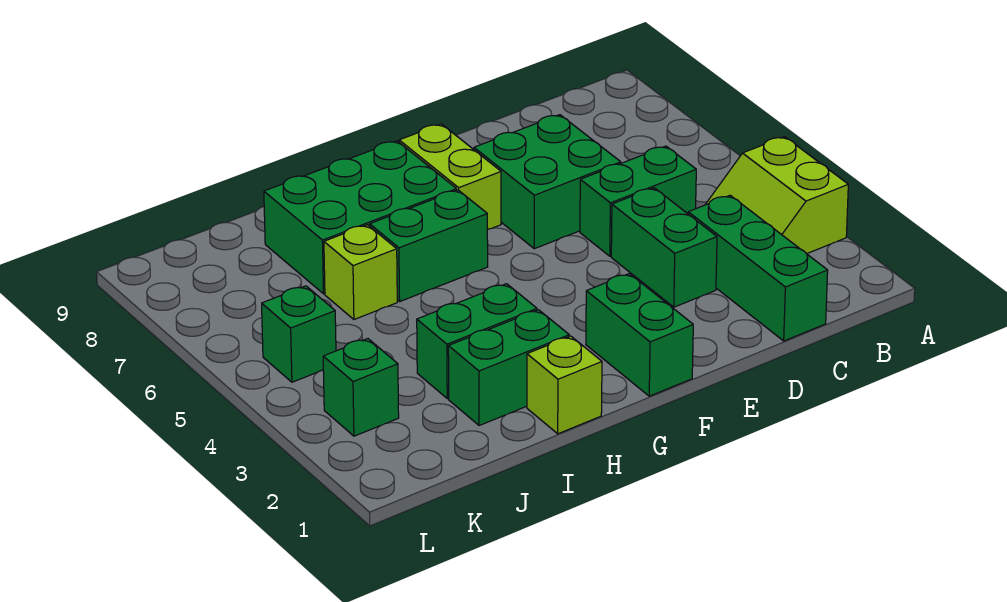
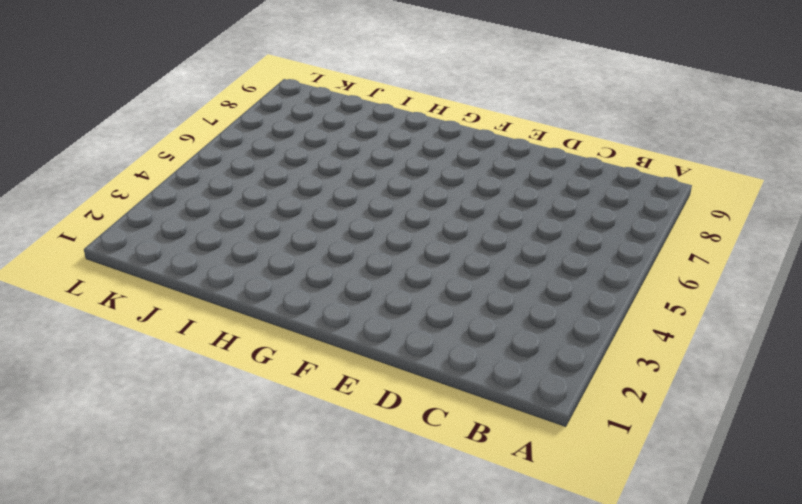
none -> lime 2x2 slope [705,137,848,254]
none -> green 1x3 brick [688,195,828,341]
none -> green 1x2 brick [580,146,696,256]

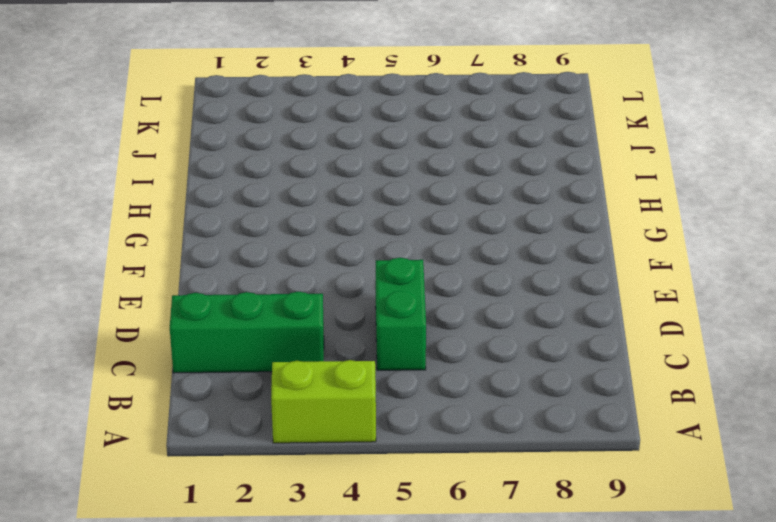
none -> green 1x2 brick [611,188,717,307]
none -> green 2x2 brick [474,115,621,249]
none -> green 1x2 brick [586,274,693,396]

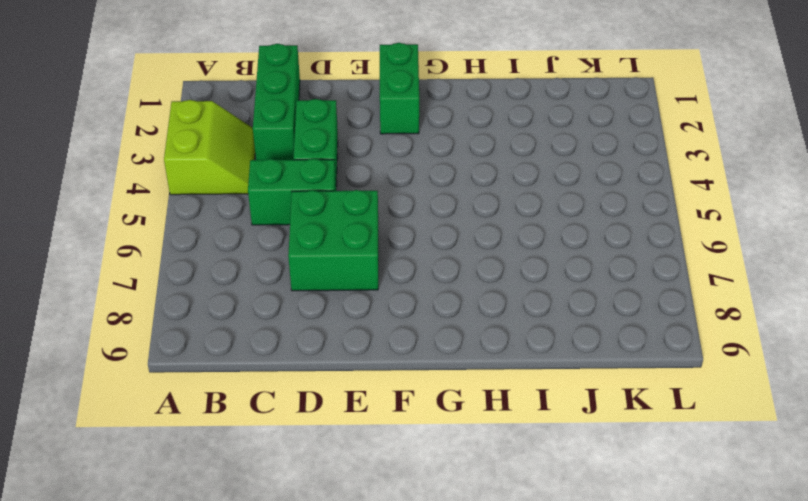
none -> lime 1x2 brick [399,124,501,230]
none -> green 1x2 brick [370,190,488,301]
none -> green 2x3 brick [264,141,456,294]

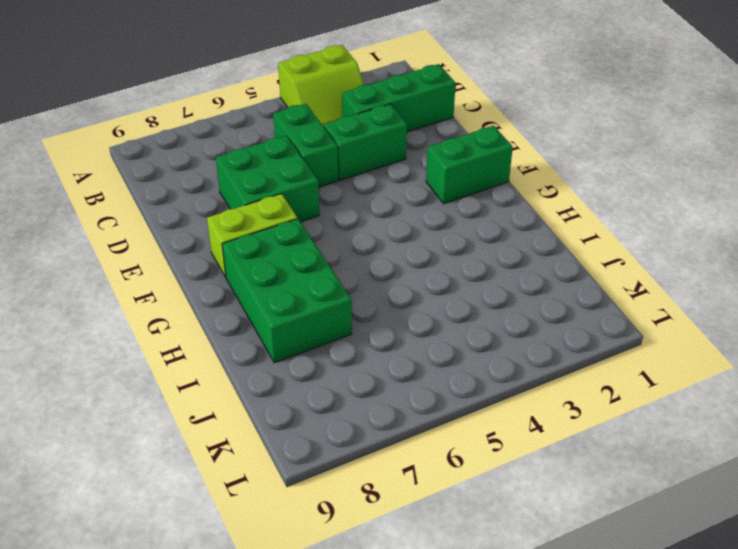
none -> green 1x2 brick [370,190,488,301]
none -> lime 1x1 brick [527,336,602,434]
none -> green 1x2 brick [448,310,569,426]

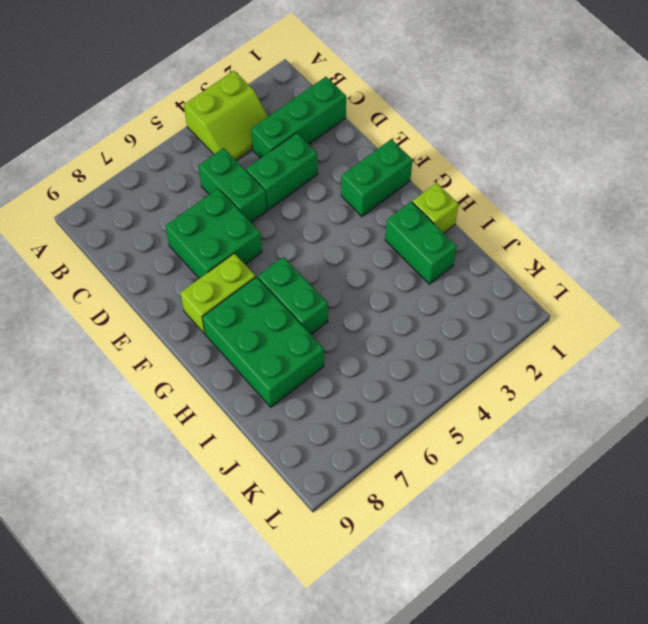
none -> green 1x2 brick [417,284,537,399]
none -> lime 1x1 brick [324,225,397,319]
none -> green 1x1 brick [323,339,399,436]

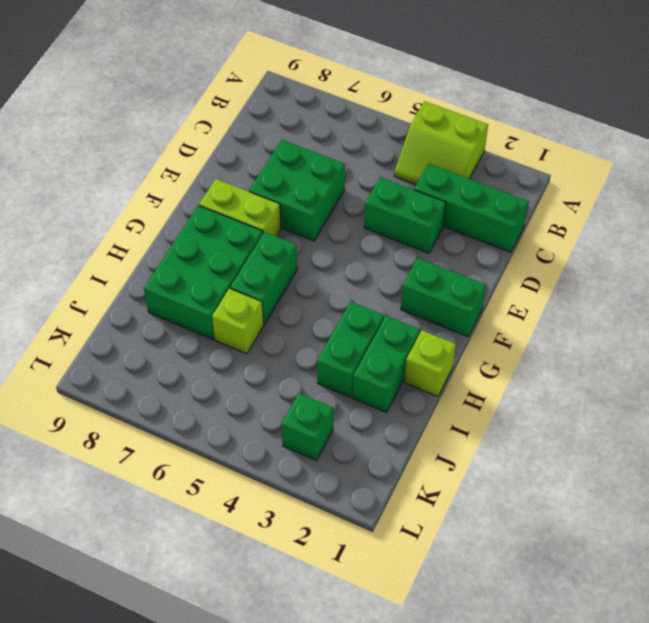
none -> green 1x2 brick [580,146,696,256]
none -> green 1x1 brick [262,286,336,382]

